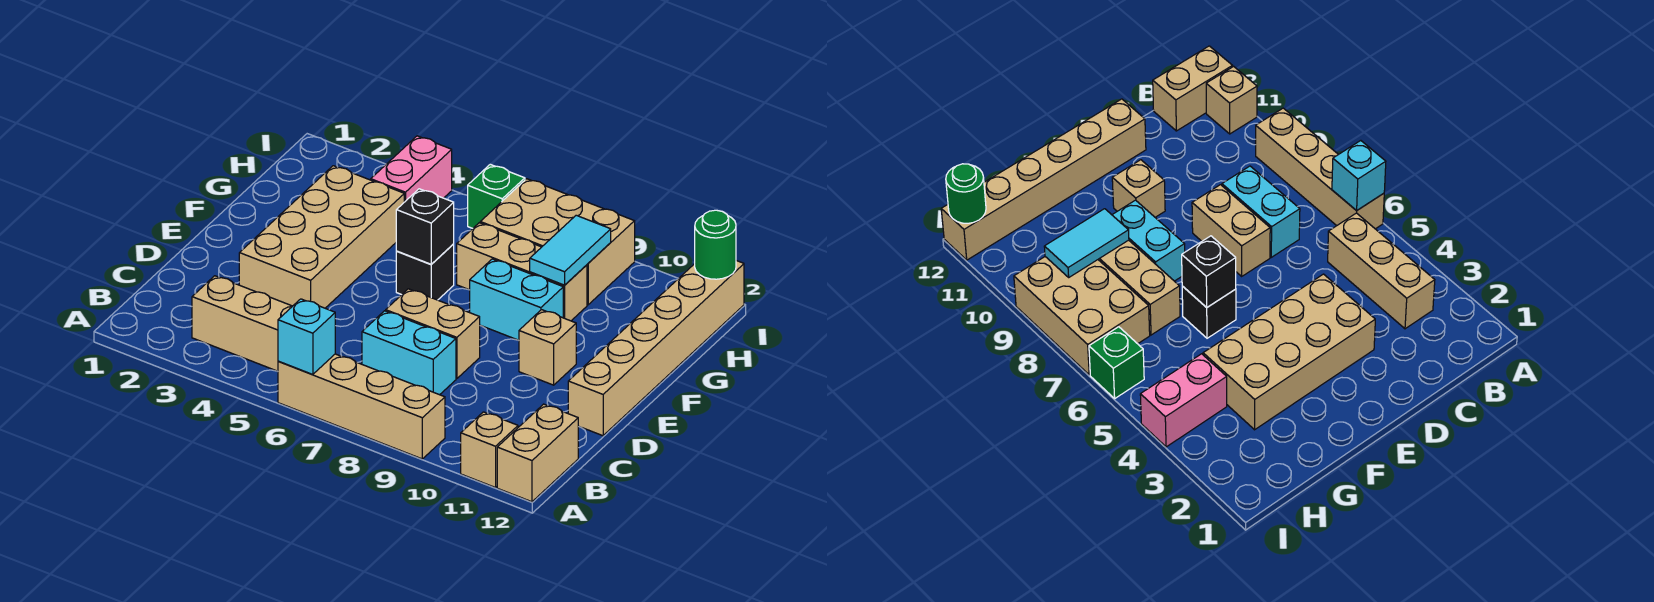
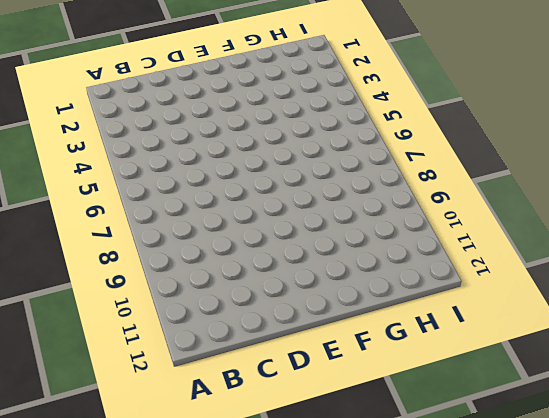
none -> tan 1x4 brick [278,354,445,459]
none -> tan 1x1 brick [461,412,518,488]
none -> tan 1x2 brick [497,404,579,502]

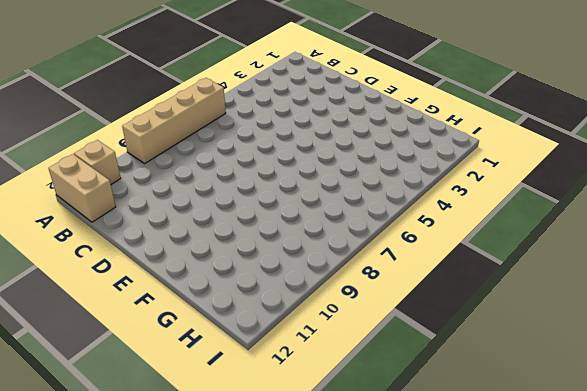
none -> tan 1x3 brick [192,276,292,371]
none -> cyan 1x2 brick [362,311,456,395]
none -> tan 2x4 brick [239,166,404,308]

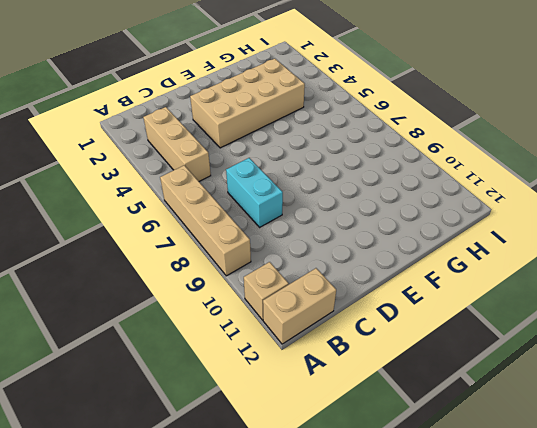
none -> tan 1x2 brick [386,289,480,379]
none -> tan 1x6 brick [568,261,744,436]
none -> tan 1x1 brick [519,310,576,385]

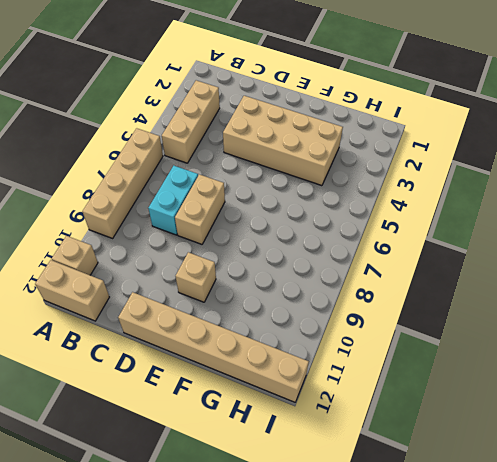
none -> black 1x1 brick [396,244,454,300]
none -> cyan 1x2 brick [470,259,563,340]
none -> tan 1x3 brick [457,223,587,321]

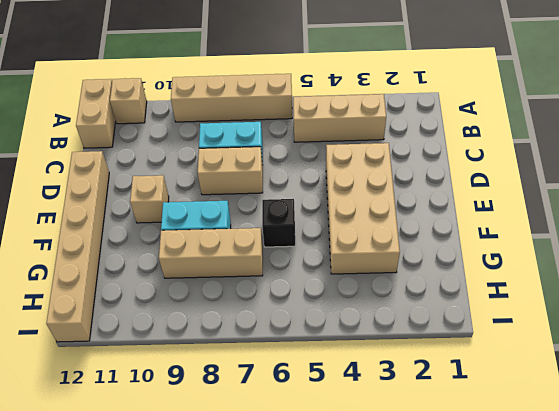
none -> pink 1x2 brick [371,136,452,202]
none -> tan 2x3 brick [480,179,635,305]
none -> green 1x1 brick [468,164,525,228]

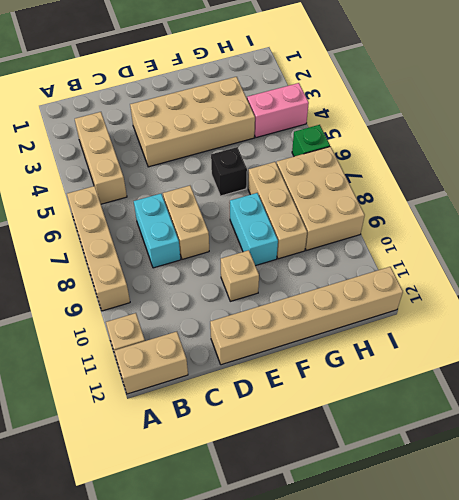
none -> cyan 1x1 brick [278,299,335,374]
none -> black 1x1 brick [396,189,454,264]
none -> cyan 1x2 tile [530,215,611,285]

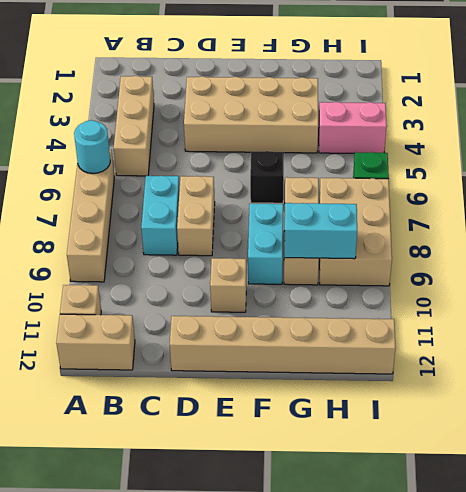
cyan 1x1 round brick [74,120,110,174] -> cyan 1x1 brick [278,299,335,374]
cyan 1x2 brick [284,203,357,259] -> cyan 1x2 tile [530,215,611,285]
none -> black 1x1 brick [396,189,454,264]
none -> green 1x1 round brick [695,210,736,279]

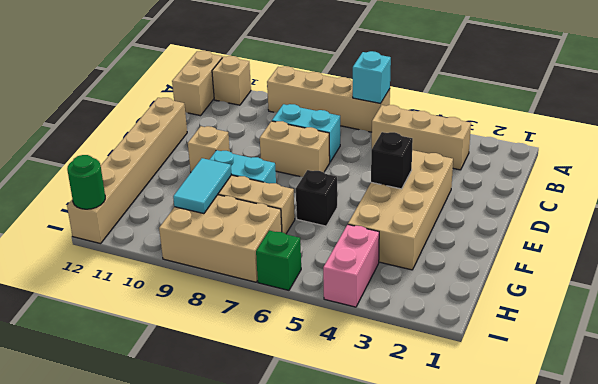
black 1x1 brick [371,132,413,189] -> black 1x1 brick moved to [396,189,454,264]

